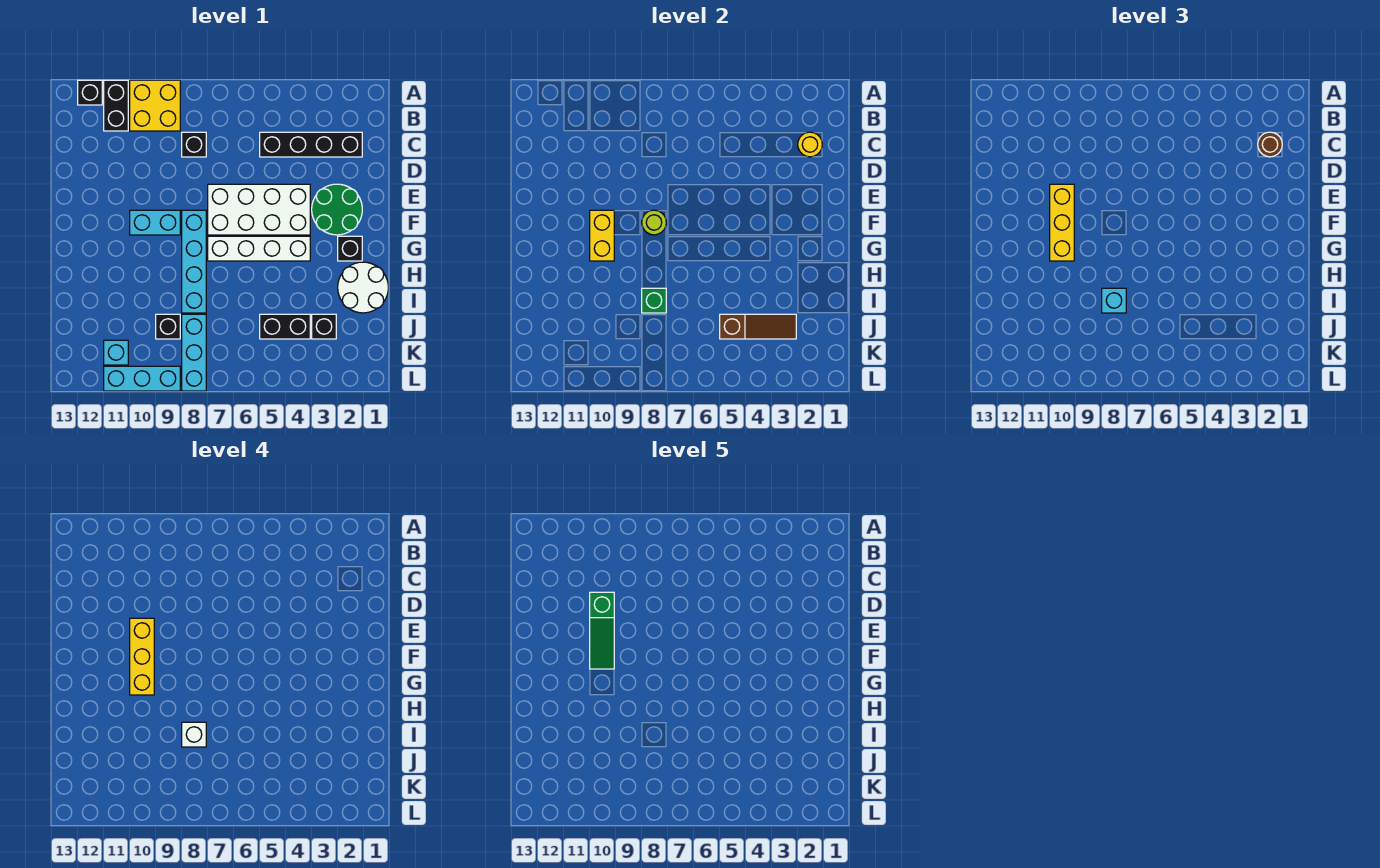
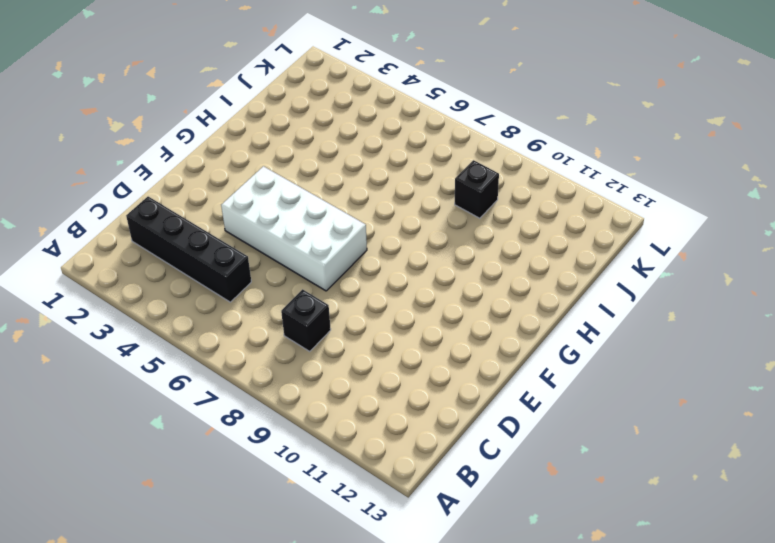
none -> yellow 2x2 brick [130,80,180,131]
none -> black 1x2 brick [104,80,128,131]
none -> black 1x1 brick [78,80,102,105]

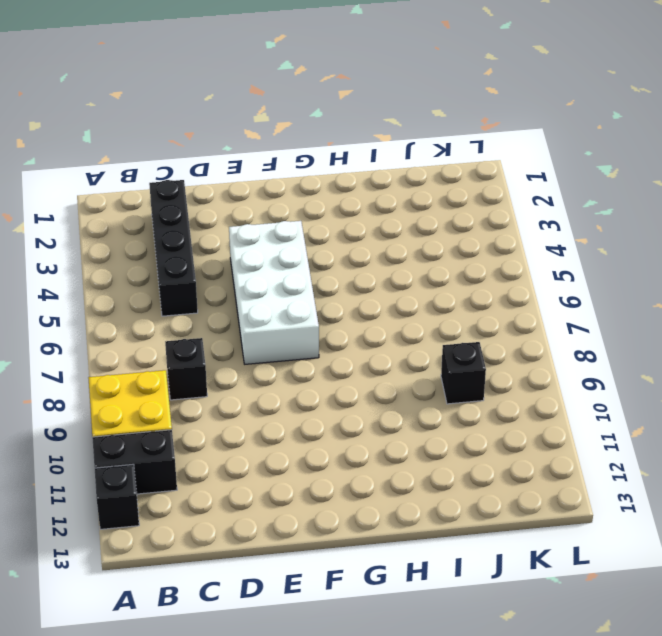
none -> green 2x2 round brick [312,184,362,235]
none -> cyan 1x4 brick [182,210,206,313]
none -> cyan 1x2 brick [130,210,180,235]

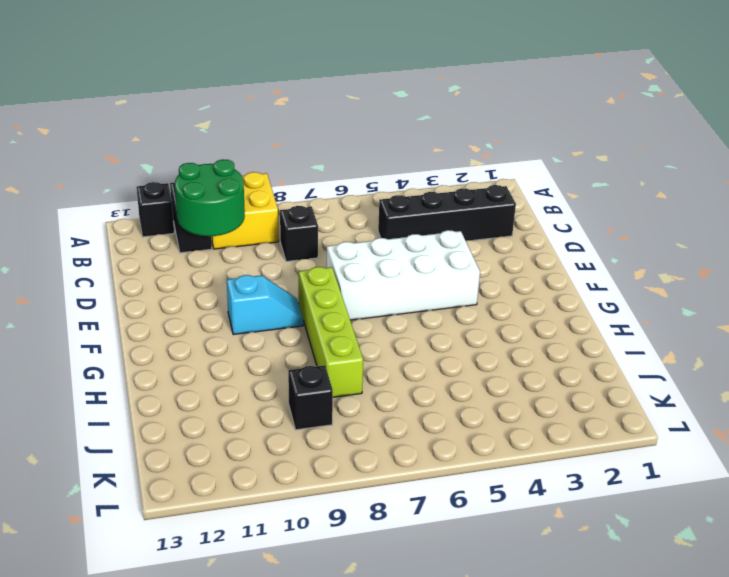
green 2x2 round brick [175,159,245,236] -> green 2x2 round brick moved to [312,184,362,235]
lime 1x4 brick [299,267,363,397] -> cyan 1x4 brick [182,210,206,313]
cyan 1x2 slope [227,275,303,335] -> cyan 1x2 brick [130,210,180,235]
none -> black 1x1 brick [338,236,362,261]
none -> white 1x4 brick [208,236,310,261]
none -> white 2x2 round brick [338,262,388,313]

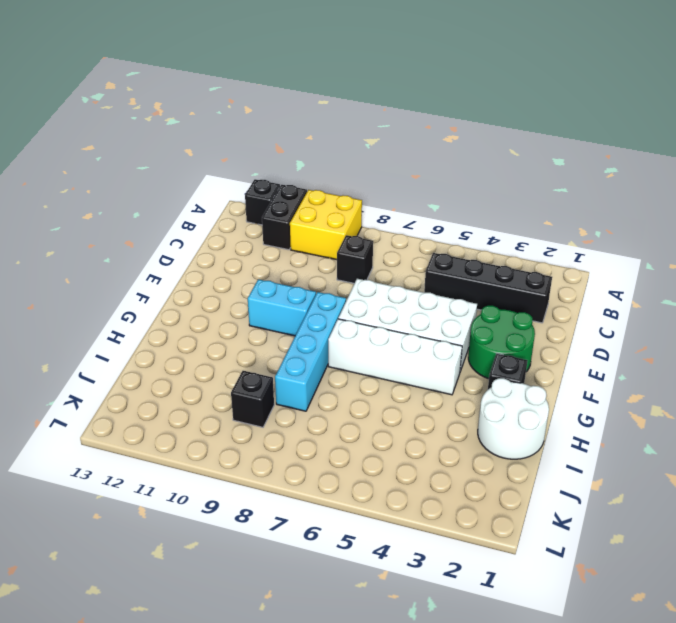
none -> black 1x1 brick [312,314,336,339]
none -> black 1x2 brick [260,314,310,339]
none -> cyan 1x3 brick [182,314,206,391]

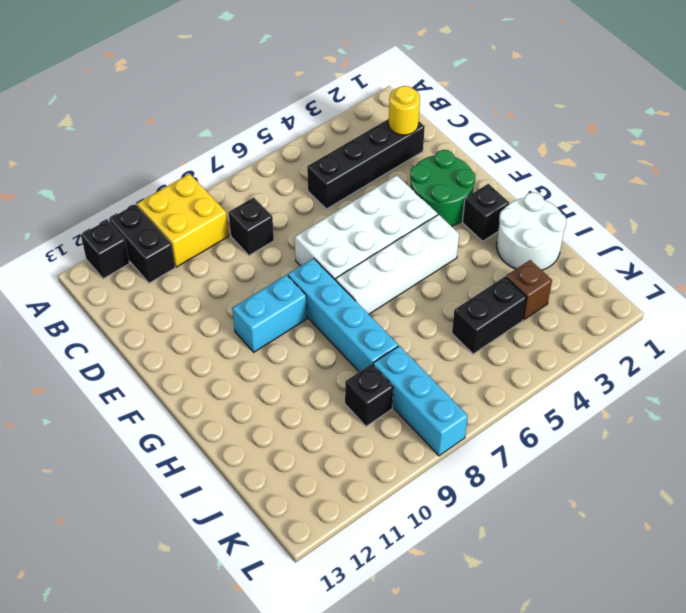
brown 1x1 brick [506,260,552,320] -> black 1x1 brick [312,314,336,339]
none -> cyan 1x1 brick [104,340,128,365]
none -> cyan 1x3 brick [104,366,180,391]
none -> lime 1x1 round brick [642,210,666,235]

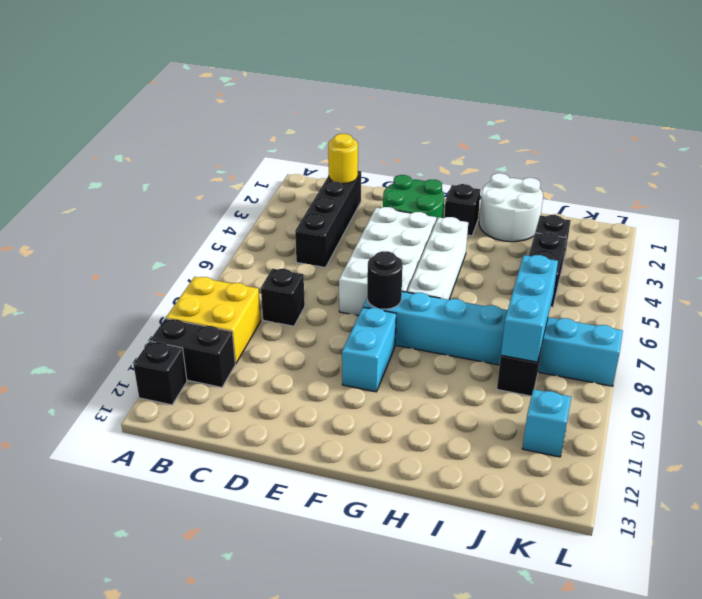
black 1x1 round brick [367,251,403,309] -> lime 1x1 round brick [642,210,666,235]
cyan 1x3 brick [501,255,558,362] -> cyan 1x3 brick moved to [104,366,180,391]
none -> yellow 1x2 brick [590,210,614,261]
none -> green 1x1 brick [642,288,666,313]
none -> brown 1x3 slope [720,314,796,339]

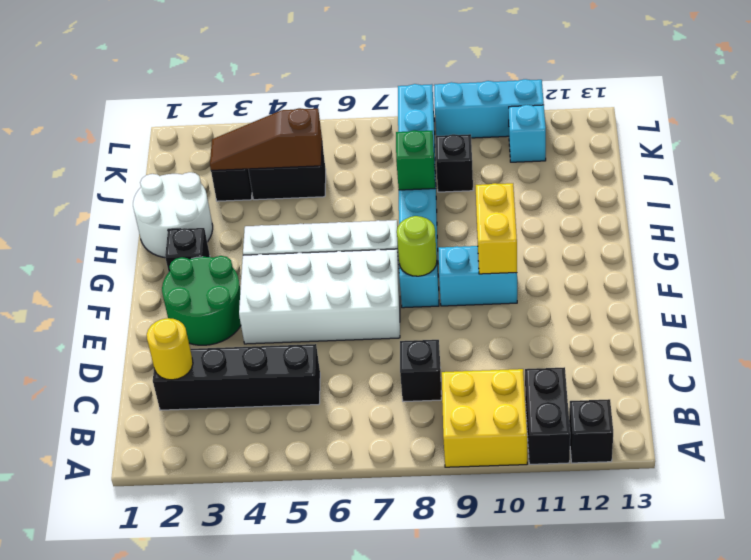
none -> brown 1x1 round brick [1258,132,1282,157]
none -> yellow 1x3 brick [1050,184,1074,261]
none -> cyan 1x1 brick [1102,288,1126,313]

